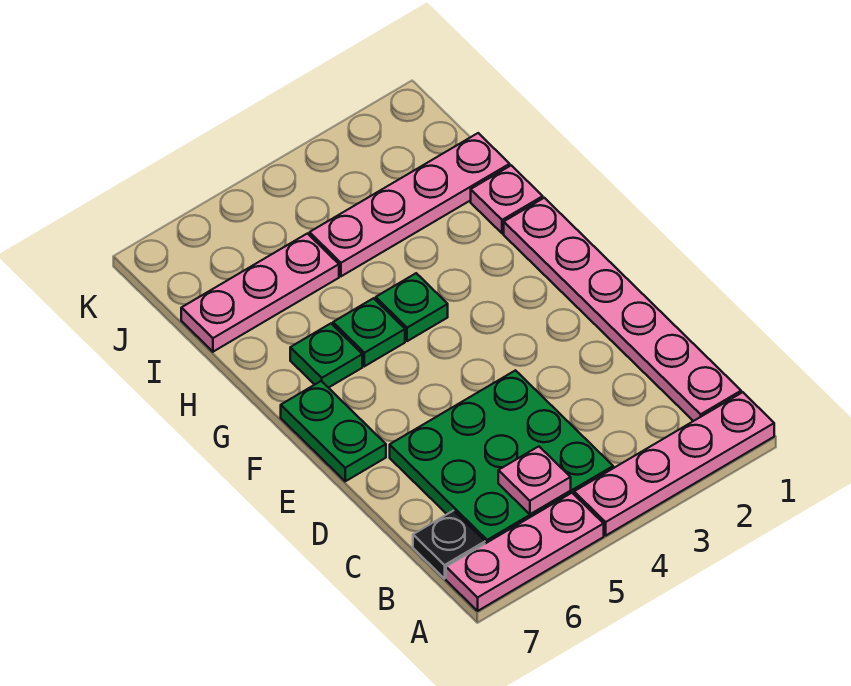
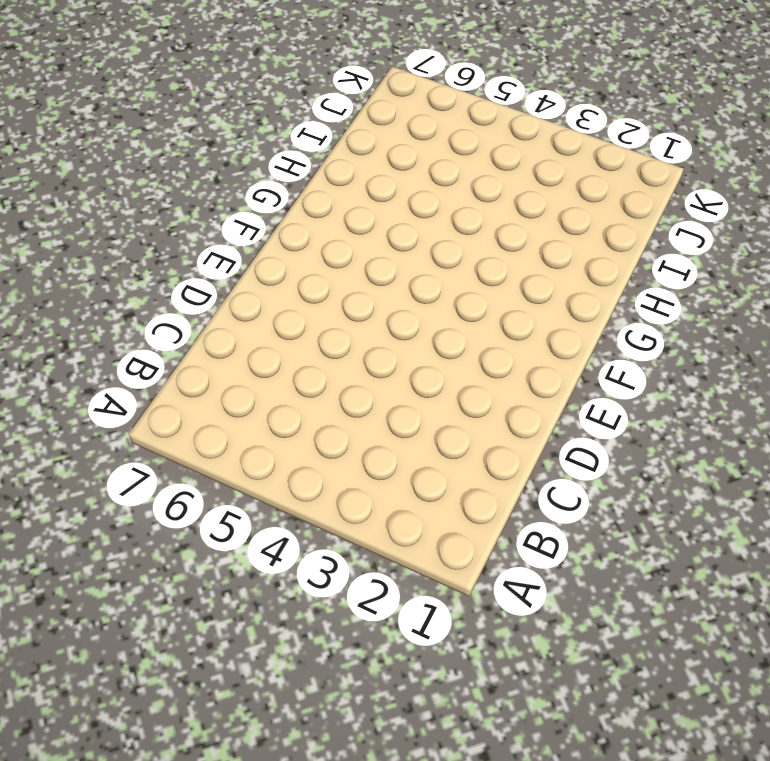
none -> pink 1x4 plate [574,392,774,535]
none -> pink 1x3 plate [446,493,604,611]
none -> pink 1x6 plate [504,198,741,421]

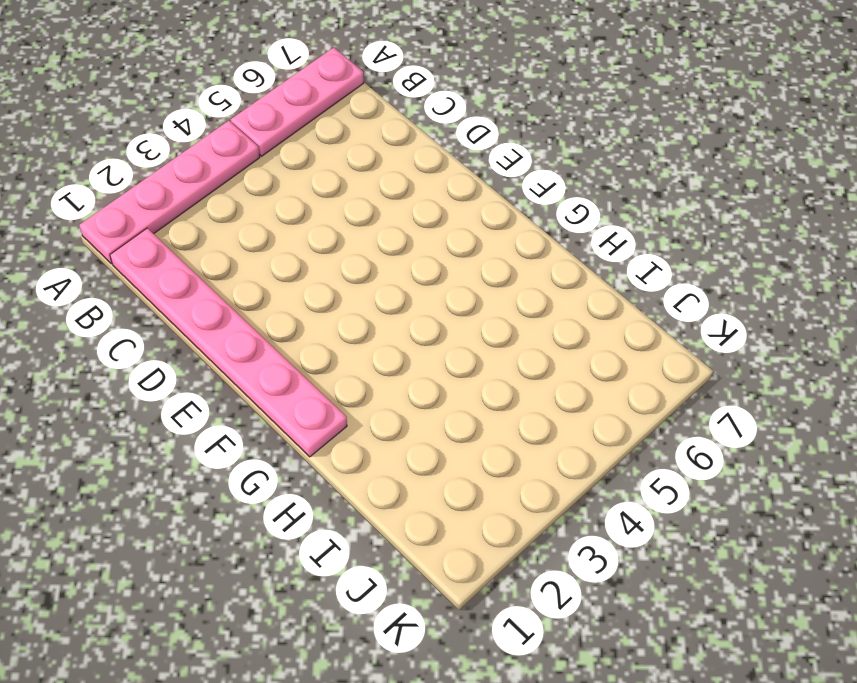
none -> green 3x3 plate [390,370,613,544]
none -> black 1x1 plate [413,511,485,578]
none -> green 1x2 plate [281,381,386,481]

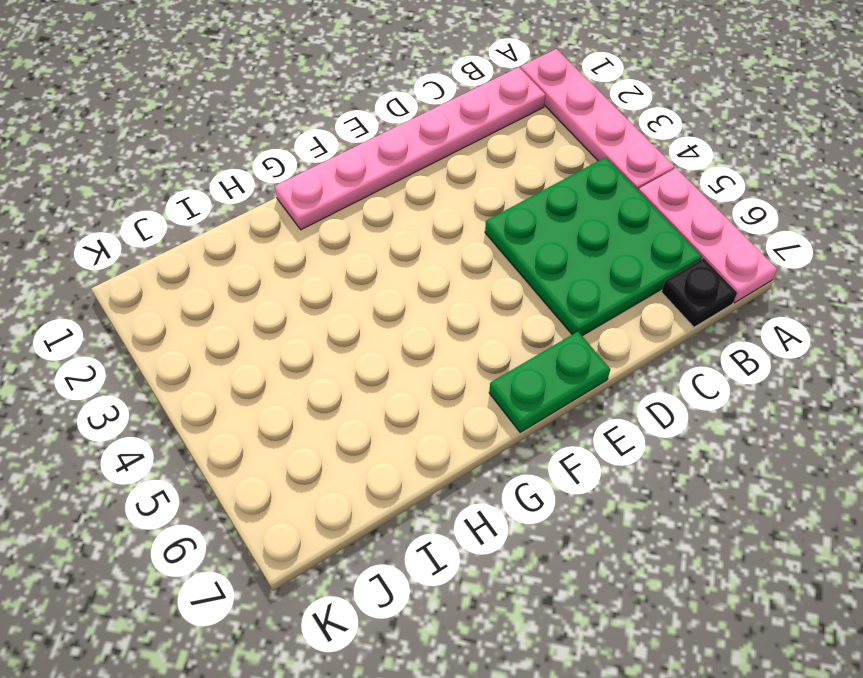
none -> green 1x1 plate [376,273,448,341]
none -> green 1x1 plate [333,298,405,366]
none -> green 1x1 plate [290,324,362,388]

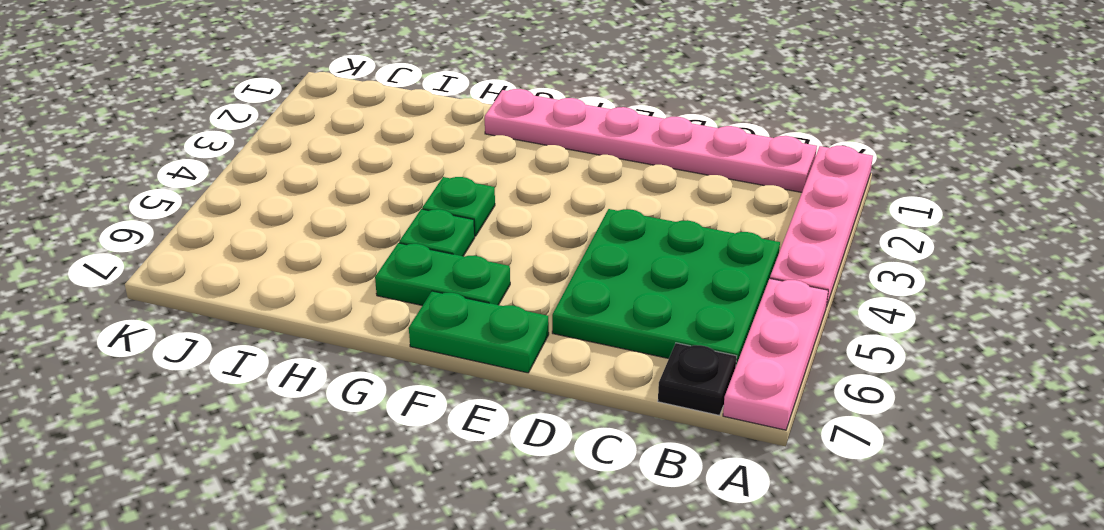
green 1x2 plate [375,243,510,306] -> green 1x1 plate [290,324,362,388]
none -> pink 1x1 plate [471,165,543,233]
none -> pink 1x4 plate [310,133,510,276]
none -> pink 1x3 plate [181,234,339,352]

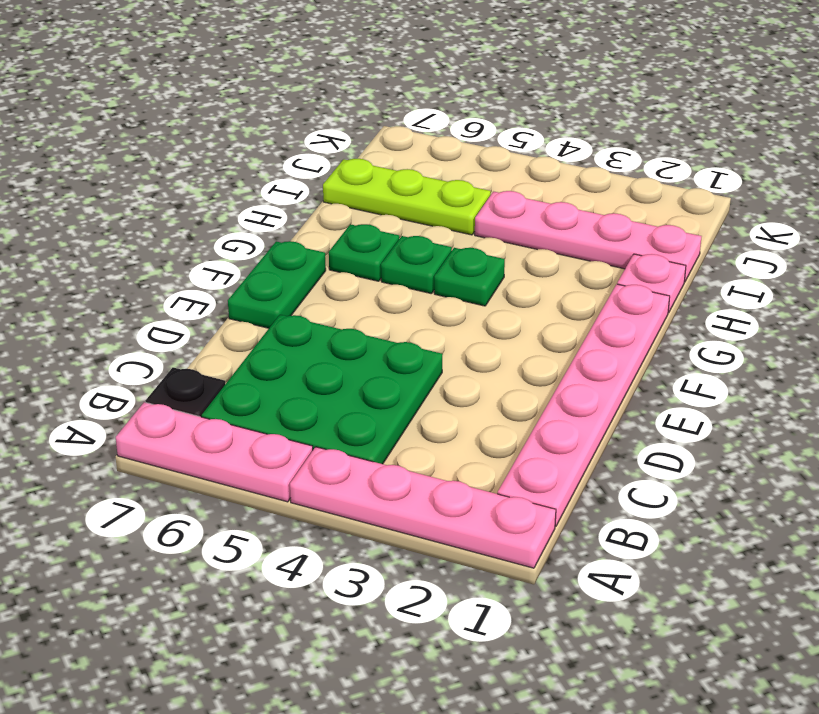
lime 1x3 plate [323,159,491,235] -> pink 1x3 plate [181,234,339,352]
none -> pink 1x1 plate [498,446,571,514]

